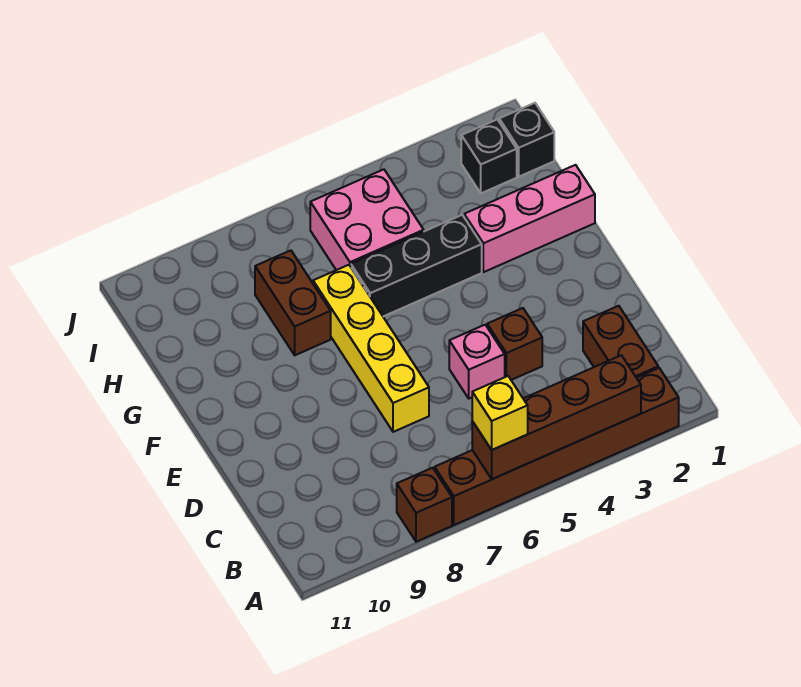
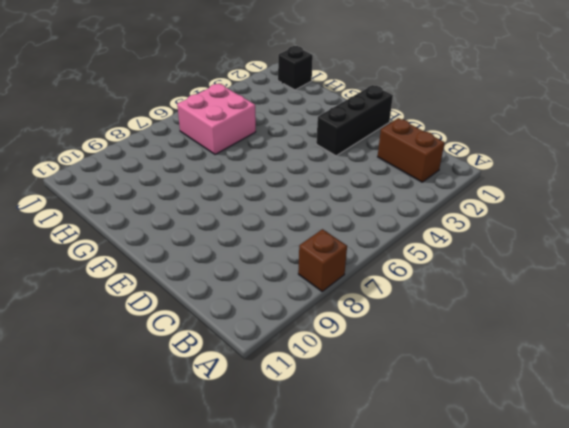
black 1x3 brick [316,85,393,156] -> black 1x3 brick moved to [351,215,482,316]
none -> brown 1x6 brick [435,368,679,525]
none -> brown 1x1 brick [487,308,542,380]
none -> pink 1x1 brick [449,325,505,398]

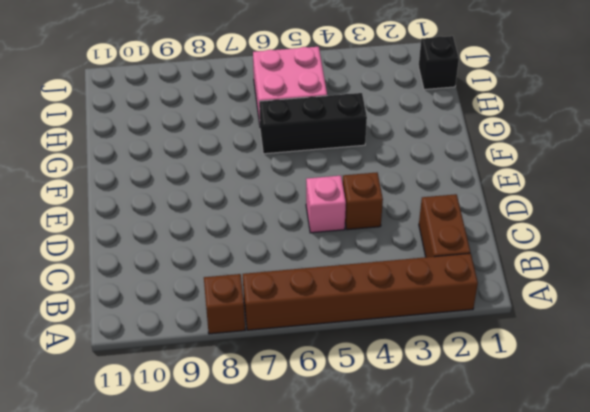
none -> yellow 1x4 brick [313,265,429,432]
none -> pink 1x3 brick [464,165,595,272]
none -> brown 1x2 brick [255,250,331,355]

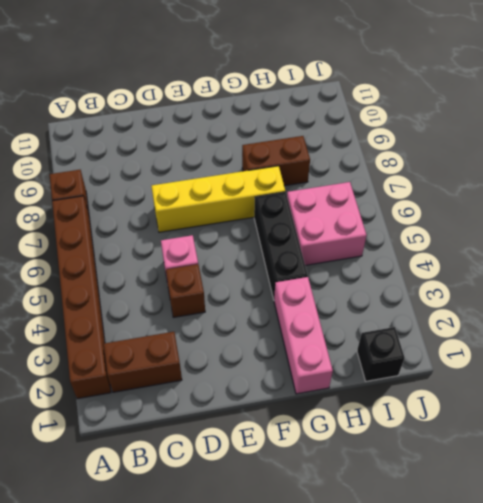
none -> black 1x1 brick [461,120,517,193]
none -> brown 1x4 brick [472,355,641,479]
none -> yellow 1x1 brick [472,376,528,450]

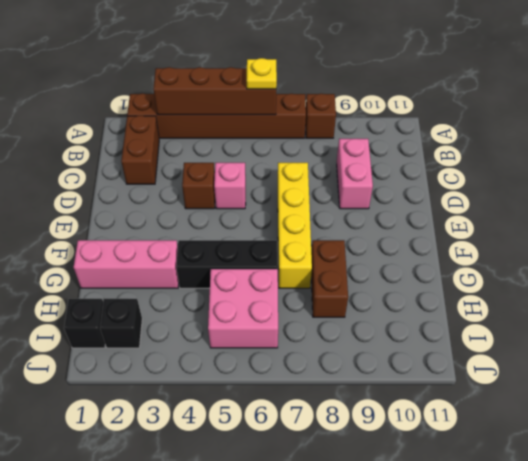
yellow 1x1 plate [247,58,277,89] -> yellow 1x1 brick [472,376,528,450]
pink 1x2 brick [337,139,373,209] -> none

